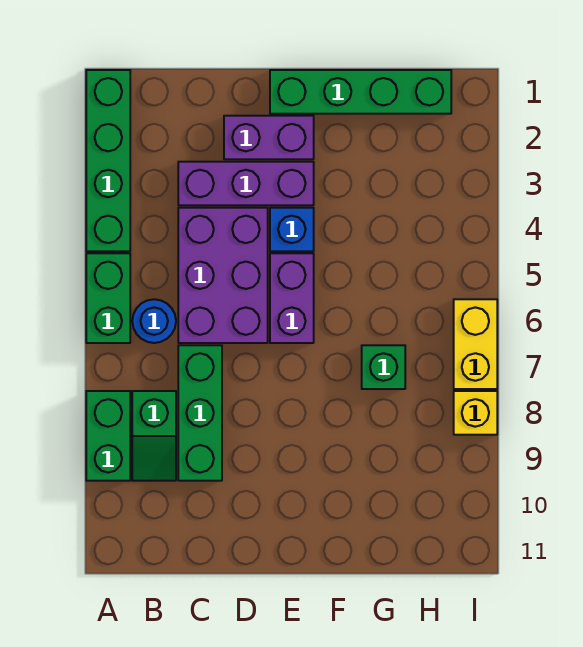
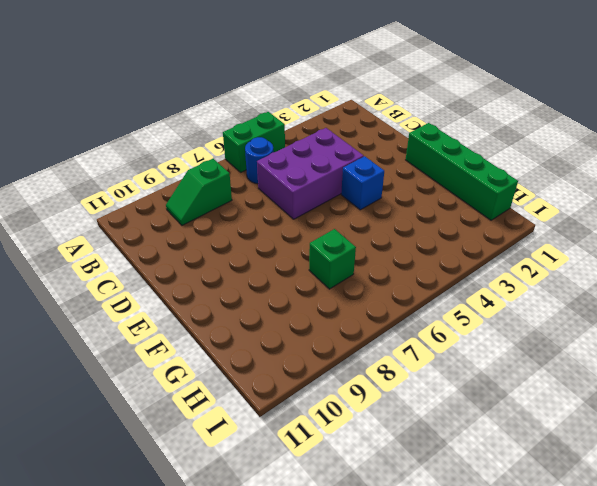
none -> green 1x4 brick [86,70,130,251]
none -> green 1x2 brick [86,391,130,481]
none -> purple 1x3 brick [178,162,314,205]

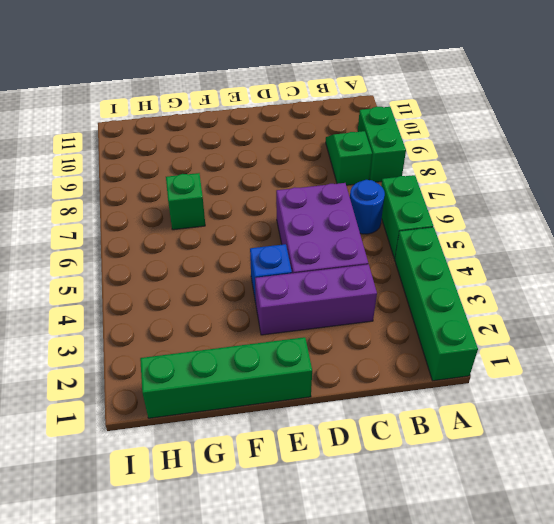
none -> green 1x3 brick [178,345,222,481]
none -> purple 1x2 brick [224,116,314,159]
none -> purple 1x2 brick [270,253,314,343]

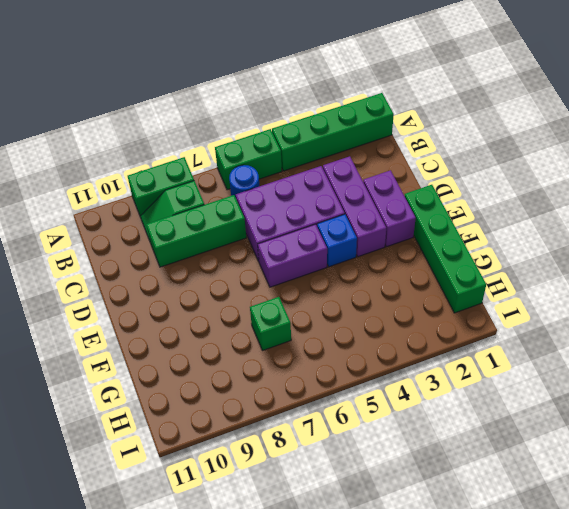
none -> yellow 1x2 brick [454,299,497,389]
none -> yellow 1x1 brick [454,391,497,435]

